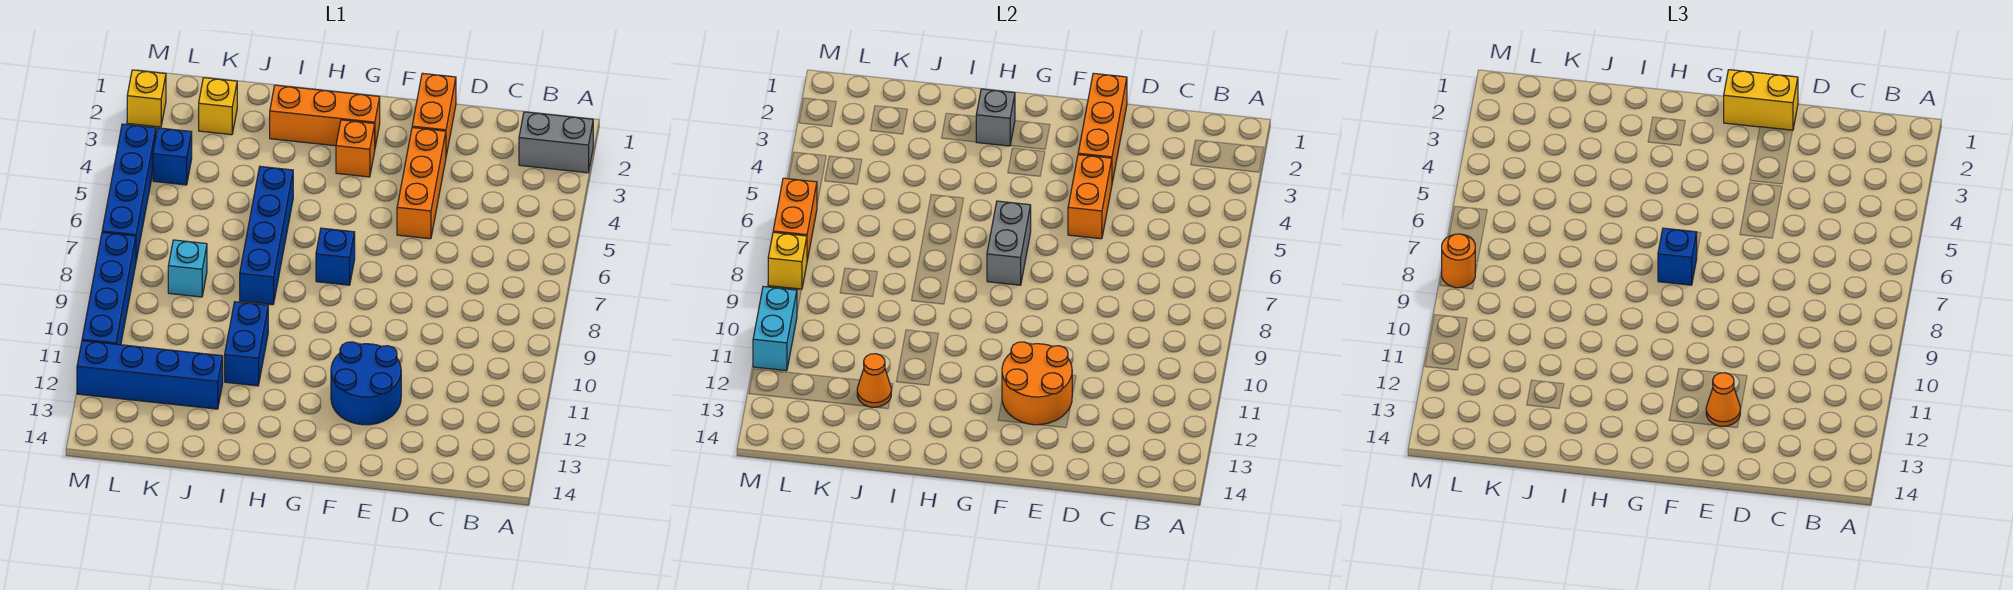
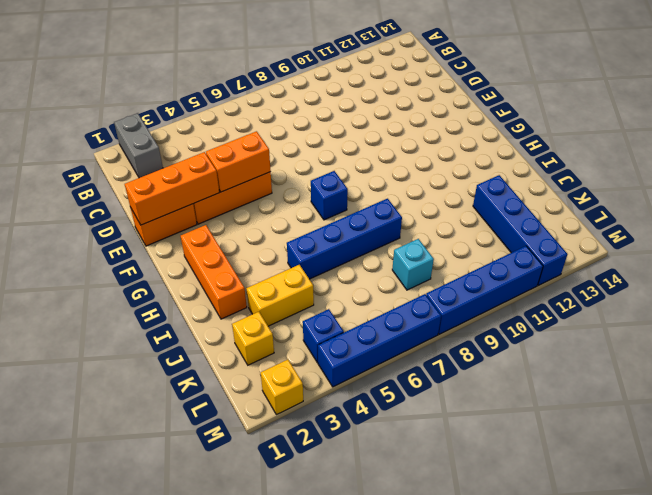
yellow 1x2 brick [247,265,314,326] -> yellow 1x2 brick turned to [1724,70,1798,130]
none -> blue 2x2 round brick [331,342,401,425]
none -> orange 1x1 brick [336,120,375,177]
none -> blue 1x2 brick [225,302,268,386]

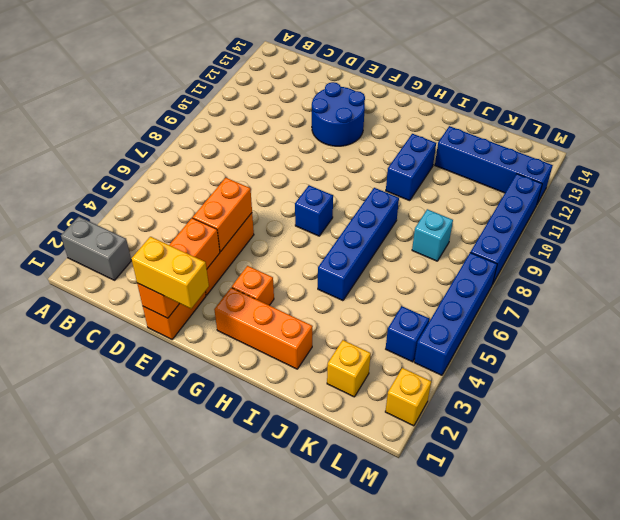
none -> orange 2x2 round brick [1002,342,1072,425]
none -> grey 1x2 brick [987,201,1031,285]
none -> grey 1x1 brick [976,89,1015,146]

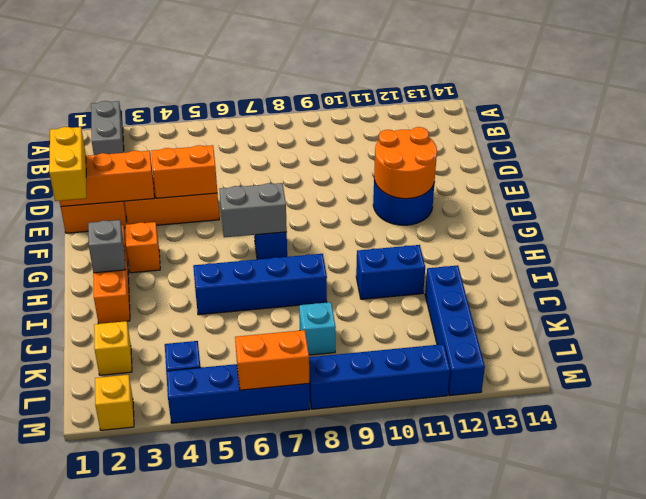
none -> orange 1x1 cone [857,354,891,407]
none -> yellow 1x1 brick [768,232,807,289]
none -> cyan 1x2 brick [753,287,797,371]

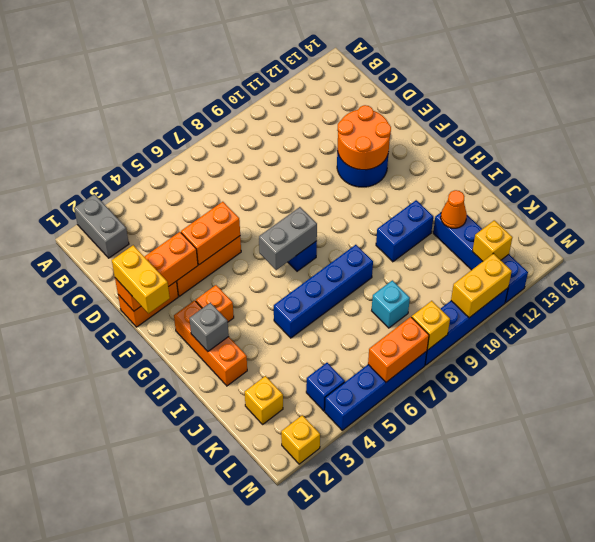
yellow 1x1 brick [472,220,512,261] -> none
yellow 1x2 brick [451,253,512,318] -> cyan 1x2 brick [753,287,797,371]
none -> orange 1x1 cone [1706,373,1740,426]
none -> blue 1x1 brick [1658,228,1697,285]
none -> orange 1x1 round brick [1442,234,1475,288]

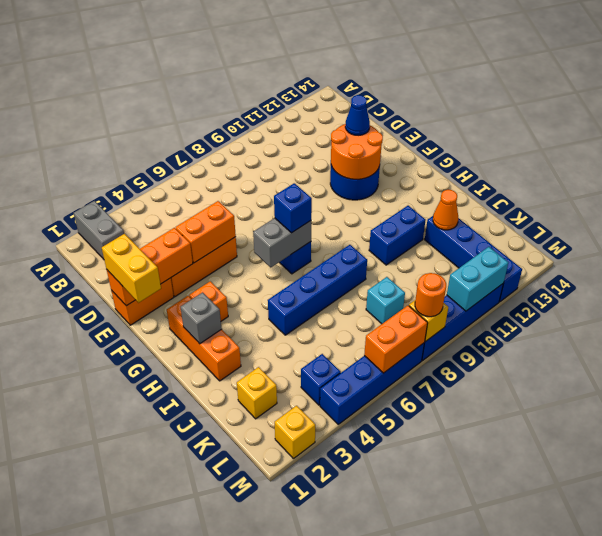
blue 1x1 cone [345,95,370,135] -> orange 1x1 cone [1706,373,1740,426]

